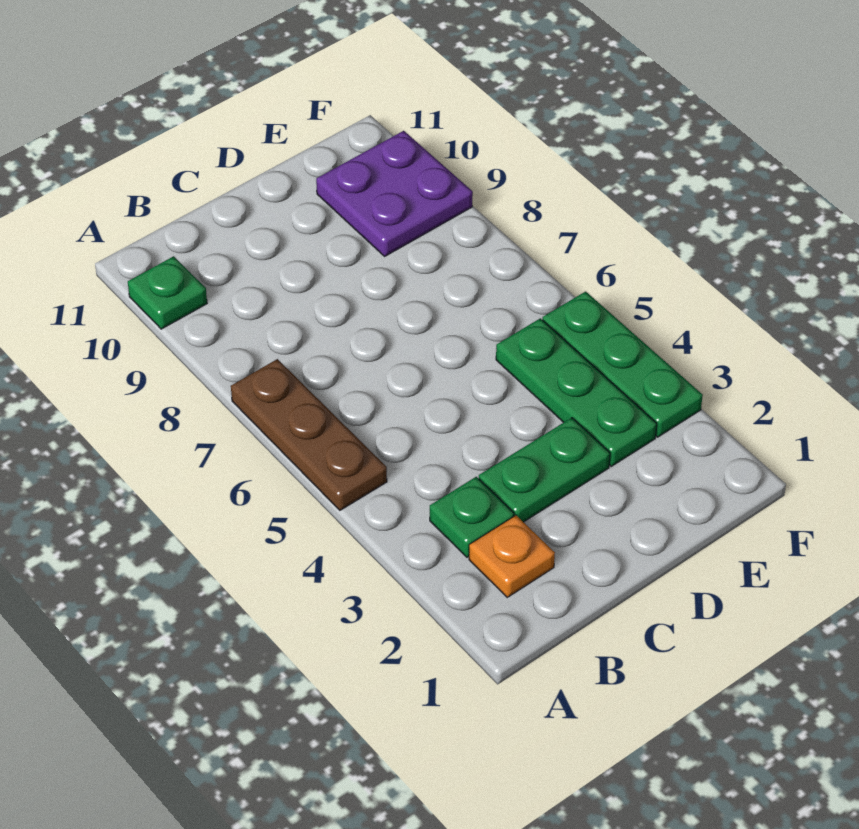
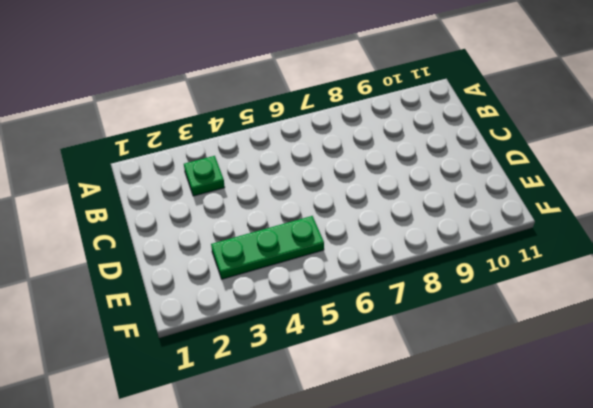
none -> brown 1x3 plate [231,359,387,510]
none -> green 1x1 plate [128,256,207,329]

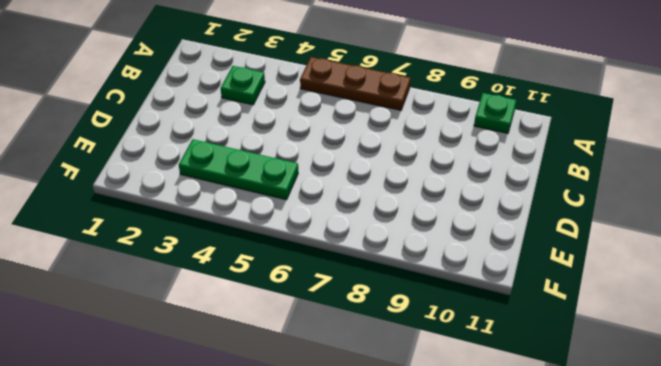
none -> orange 1x1 plate [469,515,555,597]
none -> green 1x2 plate [479,418,610,522]

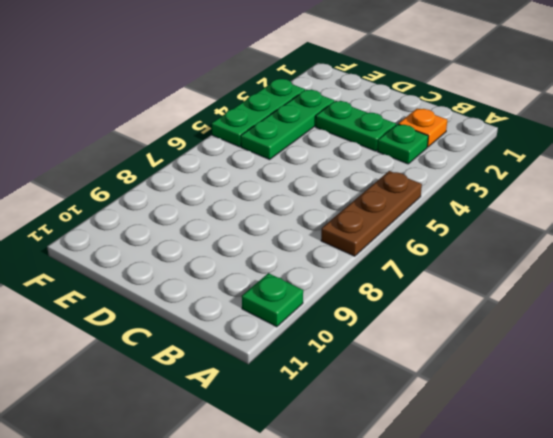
none -> purple 2x2 plate [316,131,473,256]

